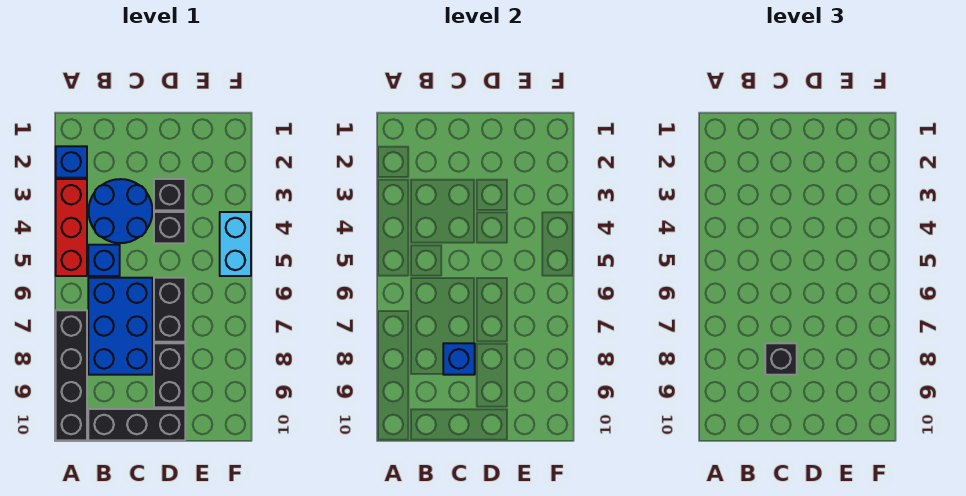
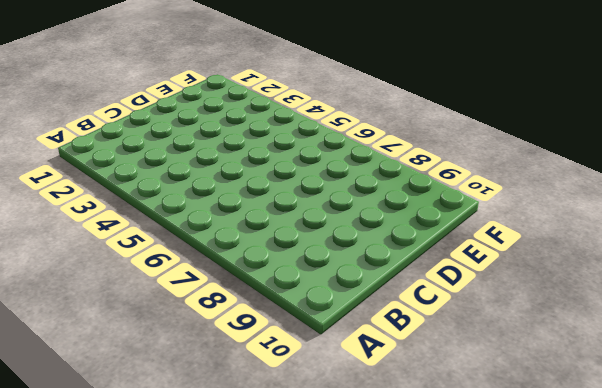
none -> blue 1x1 brick [56,146,87,178]
none -> red 1x3 brick [56,179,87,276]
none -> black 1x4 brick [56,310,87,440]

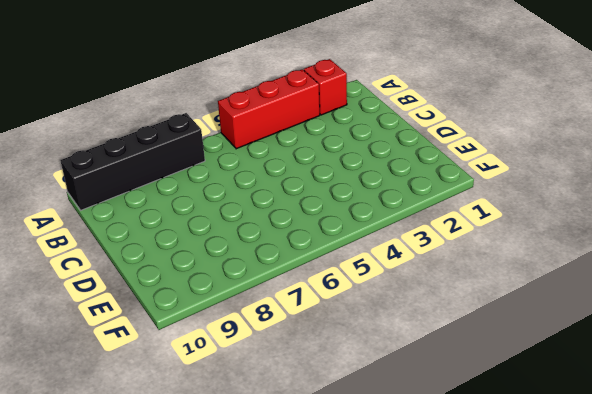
red 1x1 brick [304,59,347,115] -> blue 1x1 brick [56,146,87,178]
none -> blue 2x2 round brick [88,179,153,243]
none -> blue 1x1 brick [88,245,120,276]
none -> blue 2x3 brick [88,278,153,375]

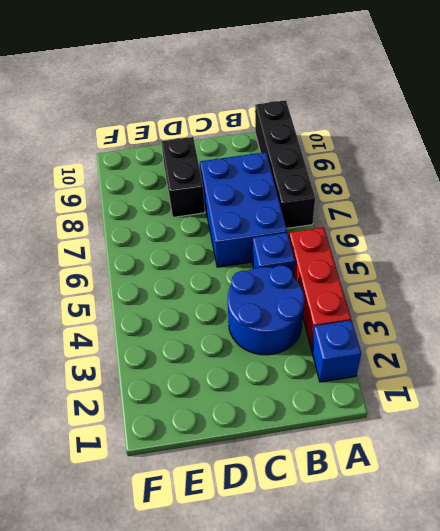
none -> black 1x3 brick [88,409,185,440]
none -> black 1x1 brick [154,179,185,210]
none -> black 1x1 brick [154,212,185,243]

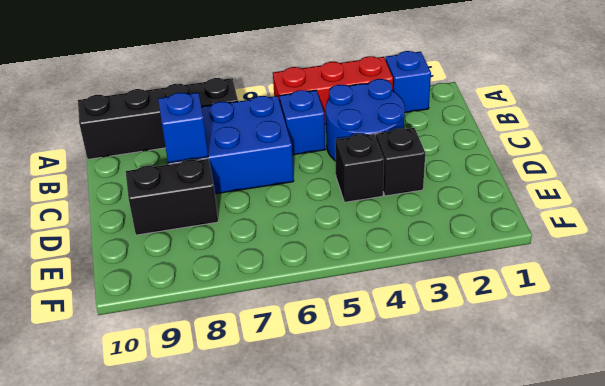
none -> black 1x3 brick [88,409,185,440]
none -> black 1x2 brick [154,278,185,342]
none -> cyan 1x2 brick [220,212,251,276]

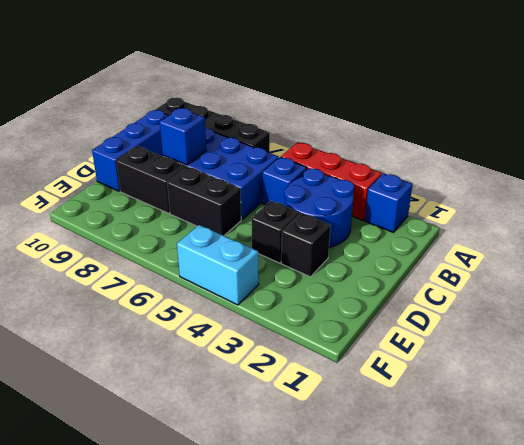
blue 1x3 brick [92,110,169,191] -> black 1x3 brick [88,409,185,440]
none -> black 1x1 brick [765,343,797,375]

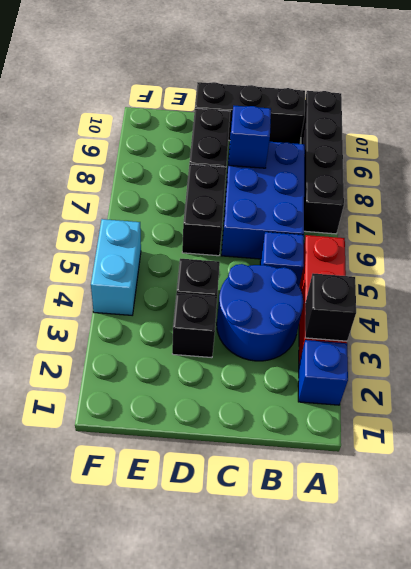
black 1x1 brick [305,273,356,341] -> black 1x1 brick moved to [765,343,797,375]

